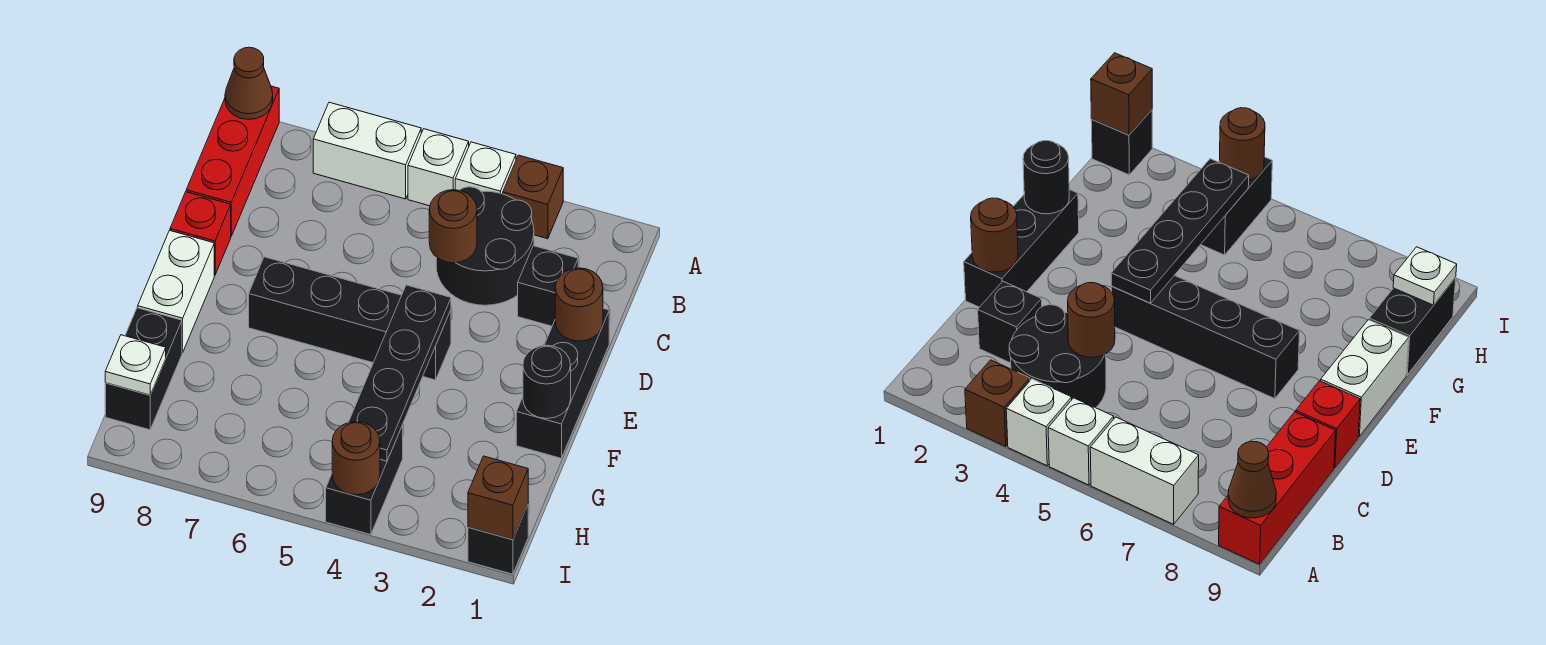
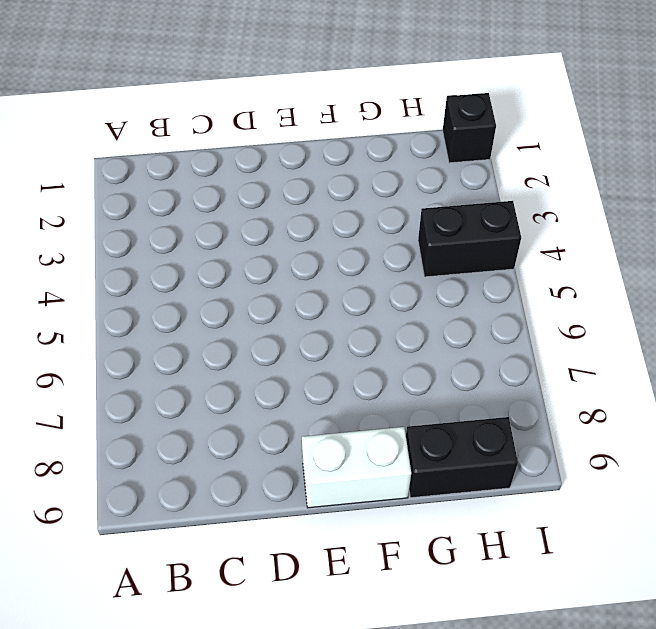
none -> brown 1x1 brick [503,155,563,239]
none -> white 1x1 brick [455,142,516,194]
none -> white 1x1 brick [408,129,469,206]

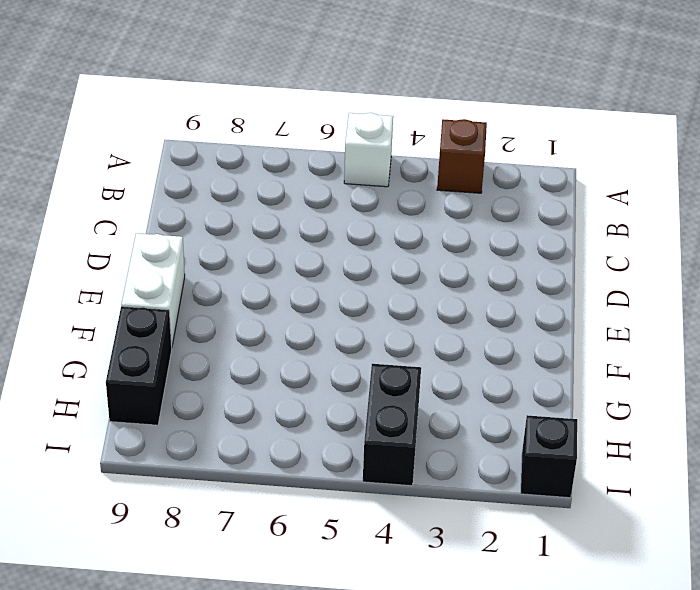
none -> white 1x1 brick [455,142,516,194]
none -> white 1x2 brick [313,102,421,199]
none -> red 1x3 brick [186,86,279,236]

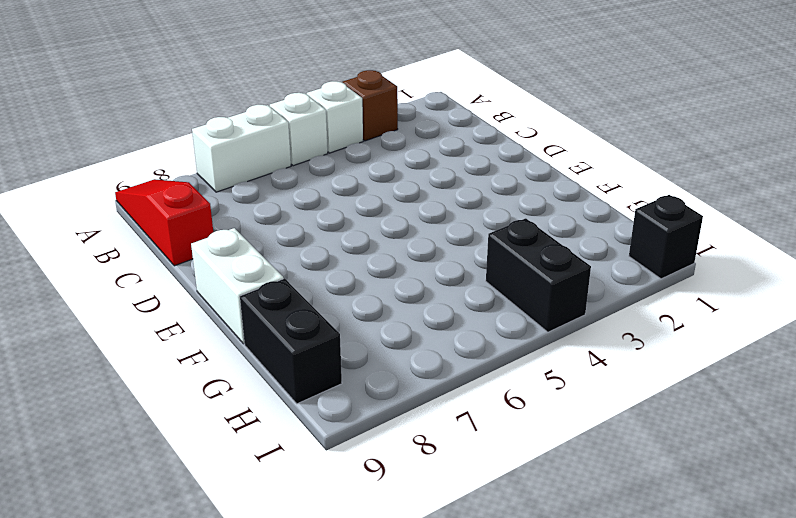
red 1x3 slope [115,179,213,266] -> red 1x3 brick [186,86,279,236]
none -> black 2x2 round brick [436,187,534,305]
none -> black 1x1 brick [518,246,578,326]
none -> black 1x3 brick [516,308,609,458]

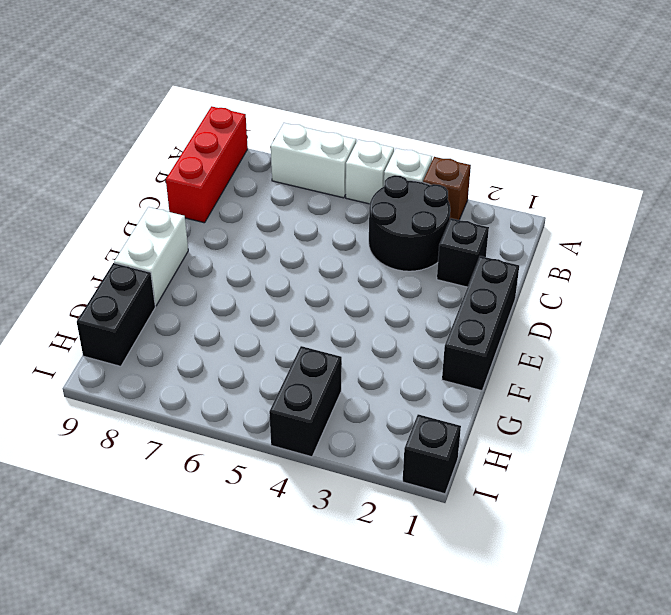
none -> red 1x1 brick [170,192,231,275]
none -> black 1x4 brick [249,257,451,380]
none -> brown 1x1 cone [225,47,273,120]

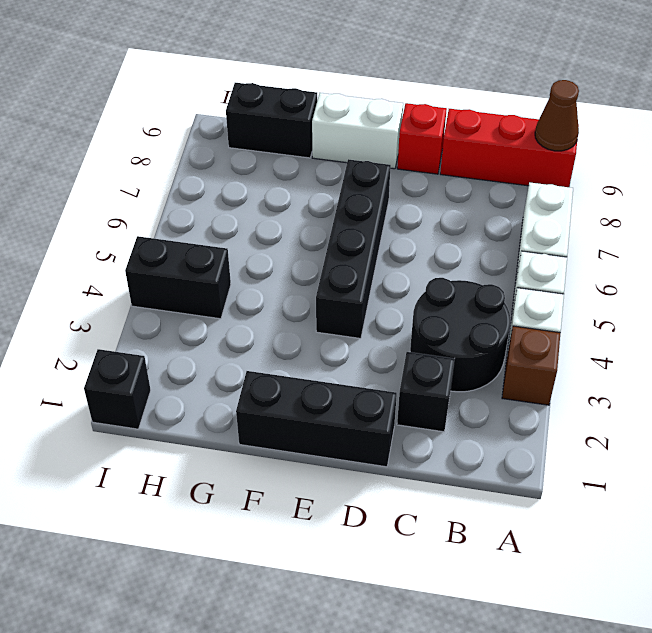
none -> brown 1x1 round brick [429,190,477,263]
none -> brown 1x1 round brick [555,268,603,341]
none -> black 1x4 plate [348,285,451,461]

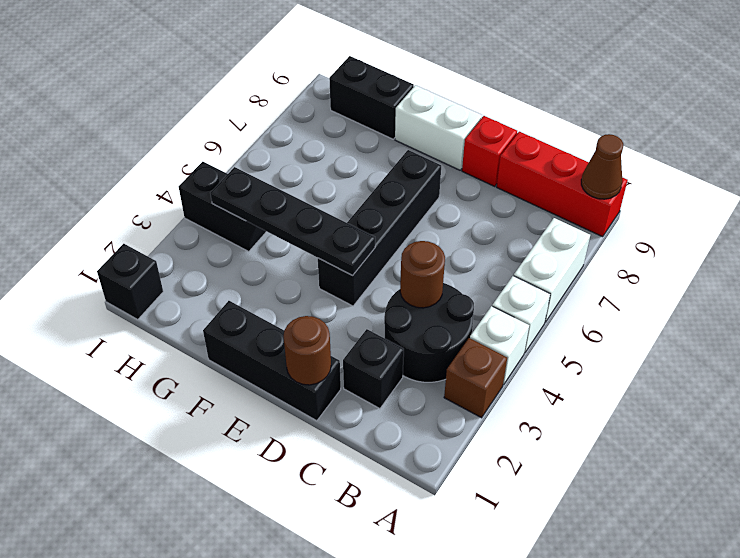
none -> black 1x1 round brick [523,345,571,419]
none -> white 1x1 plate [105,335,166,395]
none -> brown 1x1 brick [468,456,528,540]

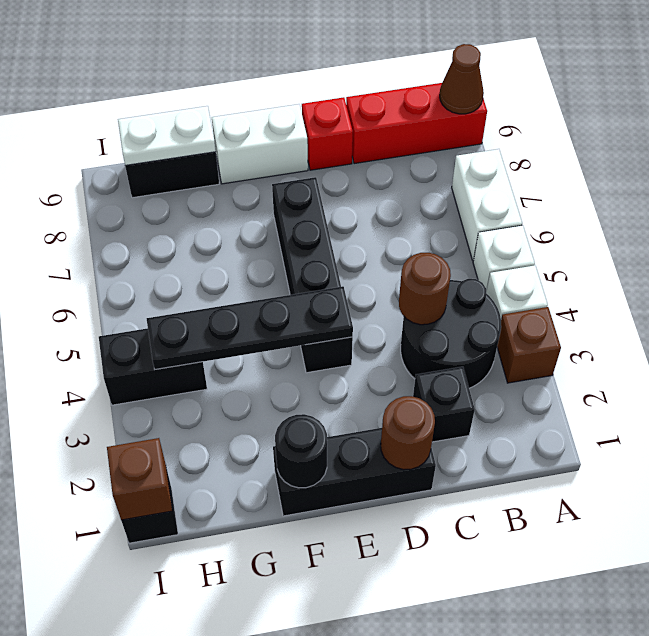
white 1x2 plate [118,106,216,166] -> white 1x1 plate [105,335,166,395]
none -> brown 1x1 round brick [332,421,380,495]

